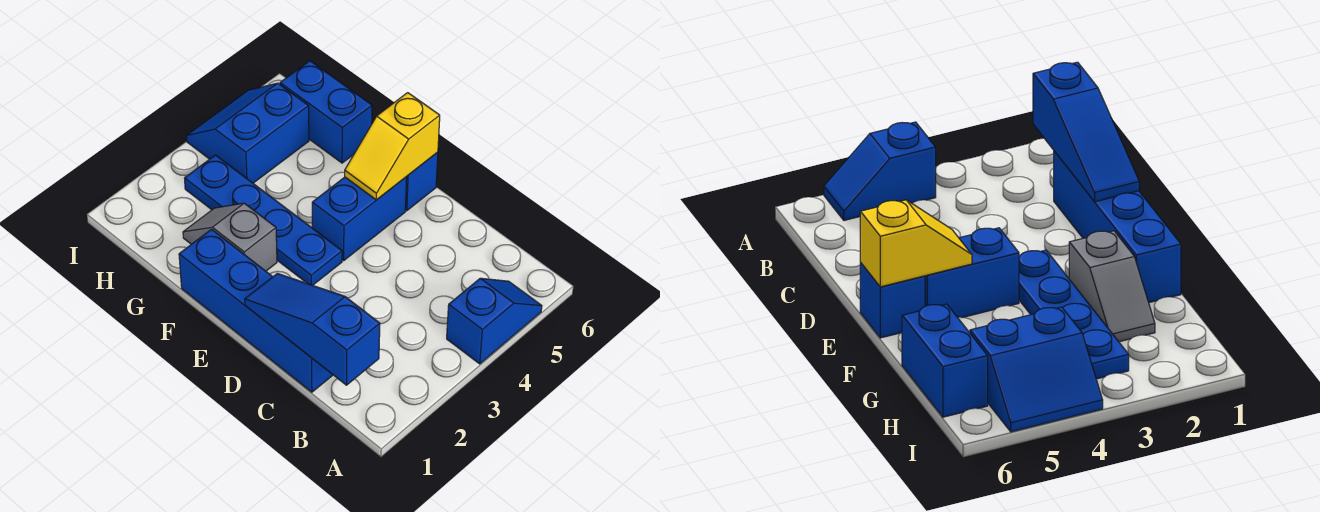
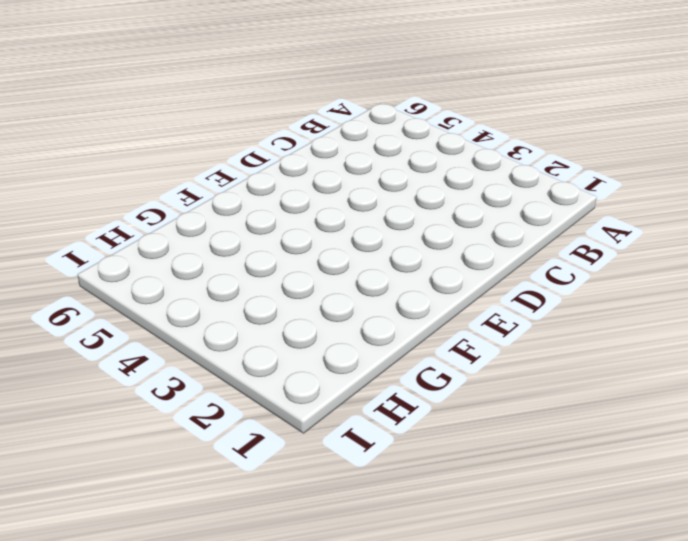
none -> blue 1x2 slope [447,278,542,364]
none -> blue 1x4 brick [179,229,333,392]

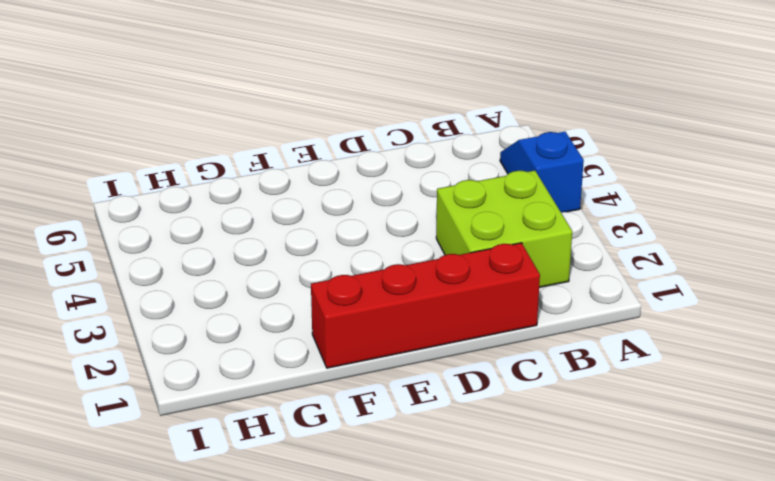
lime 2x2 brick [436,171,572,287] -> none
red 1x4 brick [311,243,540,368] -> blue 1x4 brick [179,229,333,392]
none -> blue 1x4 plate [185,155,342,285]
none -> blue 1x2 brick [312,177,407,261]

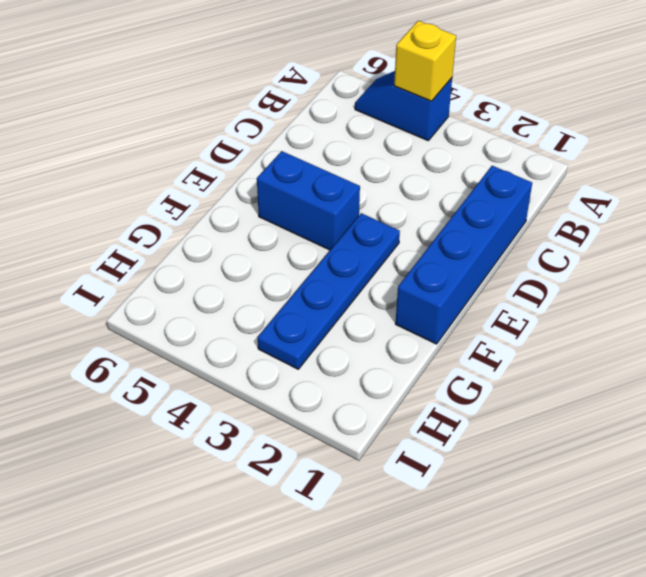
yellow 1x1 brick [394,21,456,101] -> none
none -> blue 1x1 brick [405,152,438,211]
none -> grey 1x2 slope [183,203,277,271]

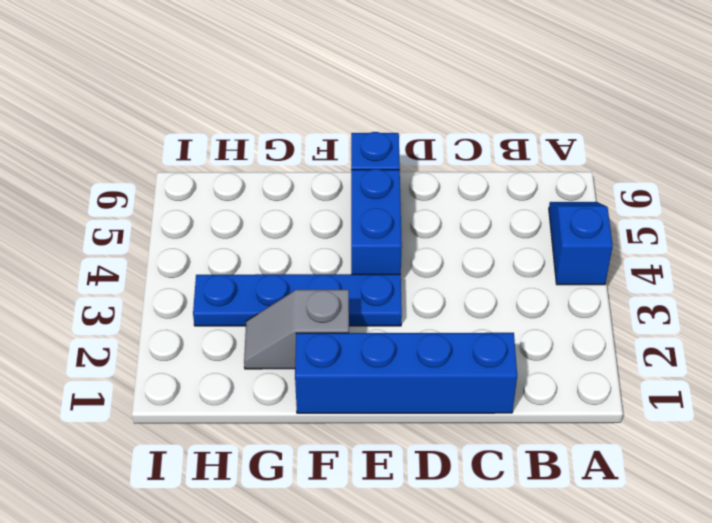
none -> blue 1x2 brick [280,61,372,163]
none -> blue 2x2 slope [187,83,309,183]

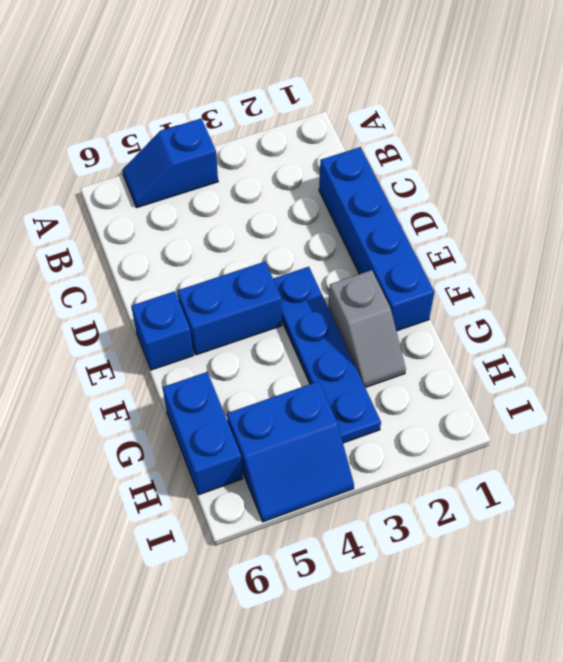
none -> blue 1x3 slope [245,273,380,385]
none -> yellow 1x2 slope [345,93,440,200]

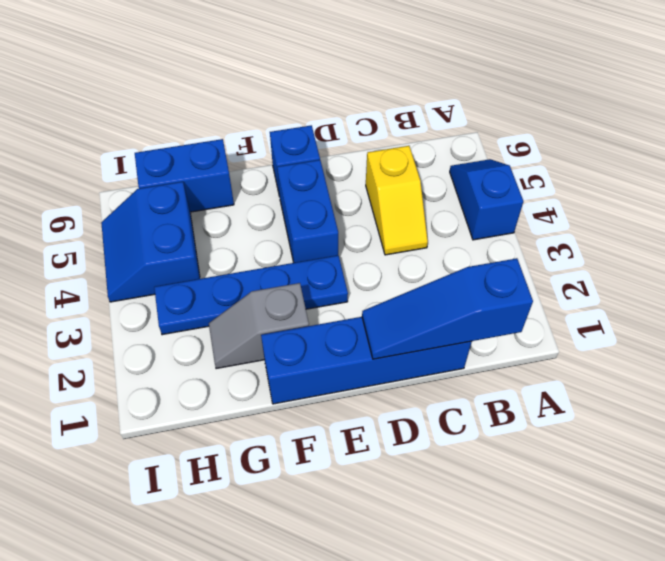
yellow 1x2 slope [366,146,428,255] -> yellow 1x2 slope moved to [345,93,440,200]

